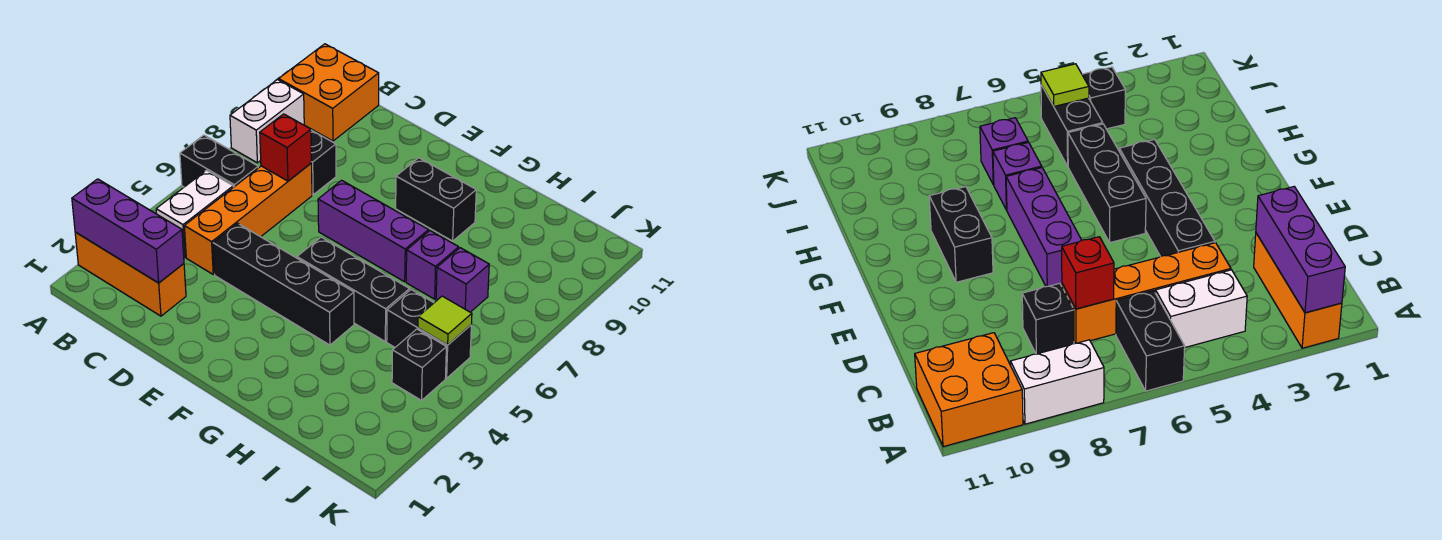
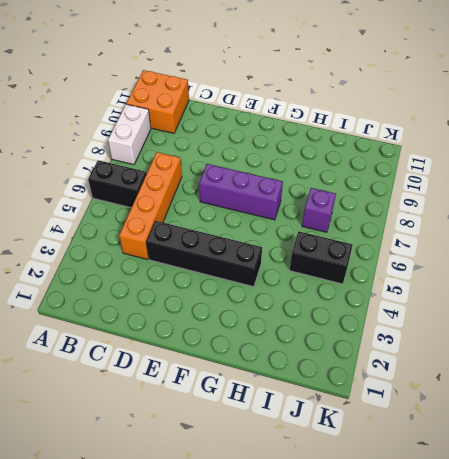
none -> orange 1x3 brick [75,232,186,316]
none -> white 1x2 brick [156,170,233,257]
none -> black 1x1 brick [311,130,336,195]

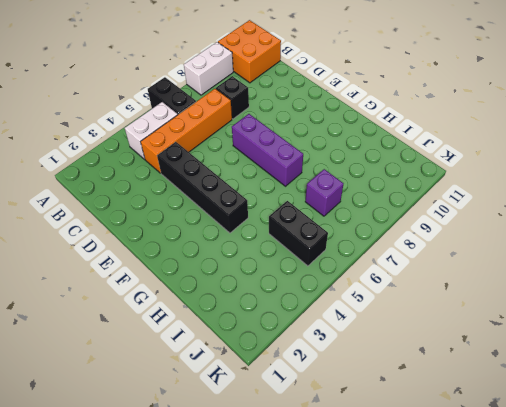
none -> orange 1x3 brick [75,232,186,316]
none -> black 1x3 brick [297,237,410,341]
none -> black 1x2 brick [396,158,476,241]

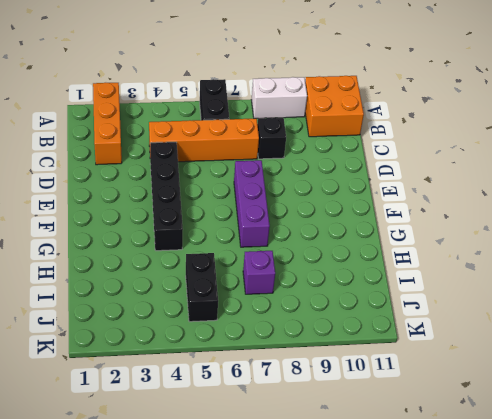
none -> white 1x2 brick [156,170,233,257]
none -> black 1x3 brick [297,237,410,341]
none -> black 1x2 brick [396,158,476,241]

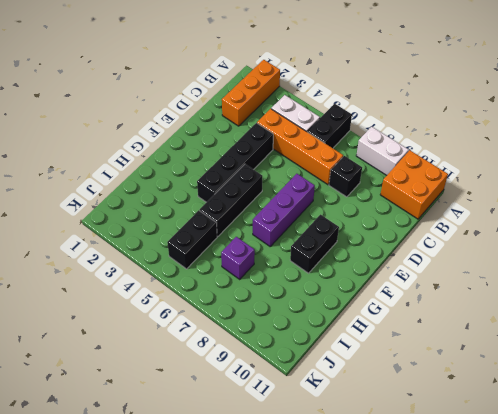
none -> purple 1x1 brick [406,231,459,299]
none -> black 1x1 brick [392,329,446,400]
none -> purple 1x3 brick [72,179,184,283]

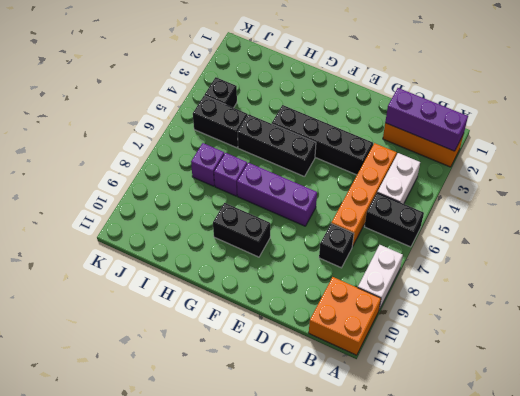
none -> red 1x1 brick [260,114,311,181]
none -> lime 1x1 tile [418,296,472,345]

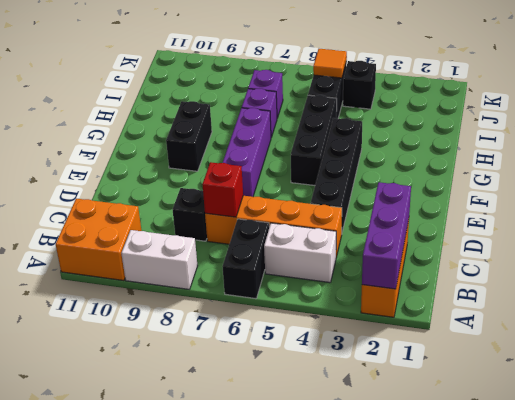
orange 1x1 tile [313,49,347,78] -> lime 1x1 tile [418,296,472,345]

